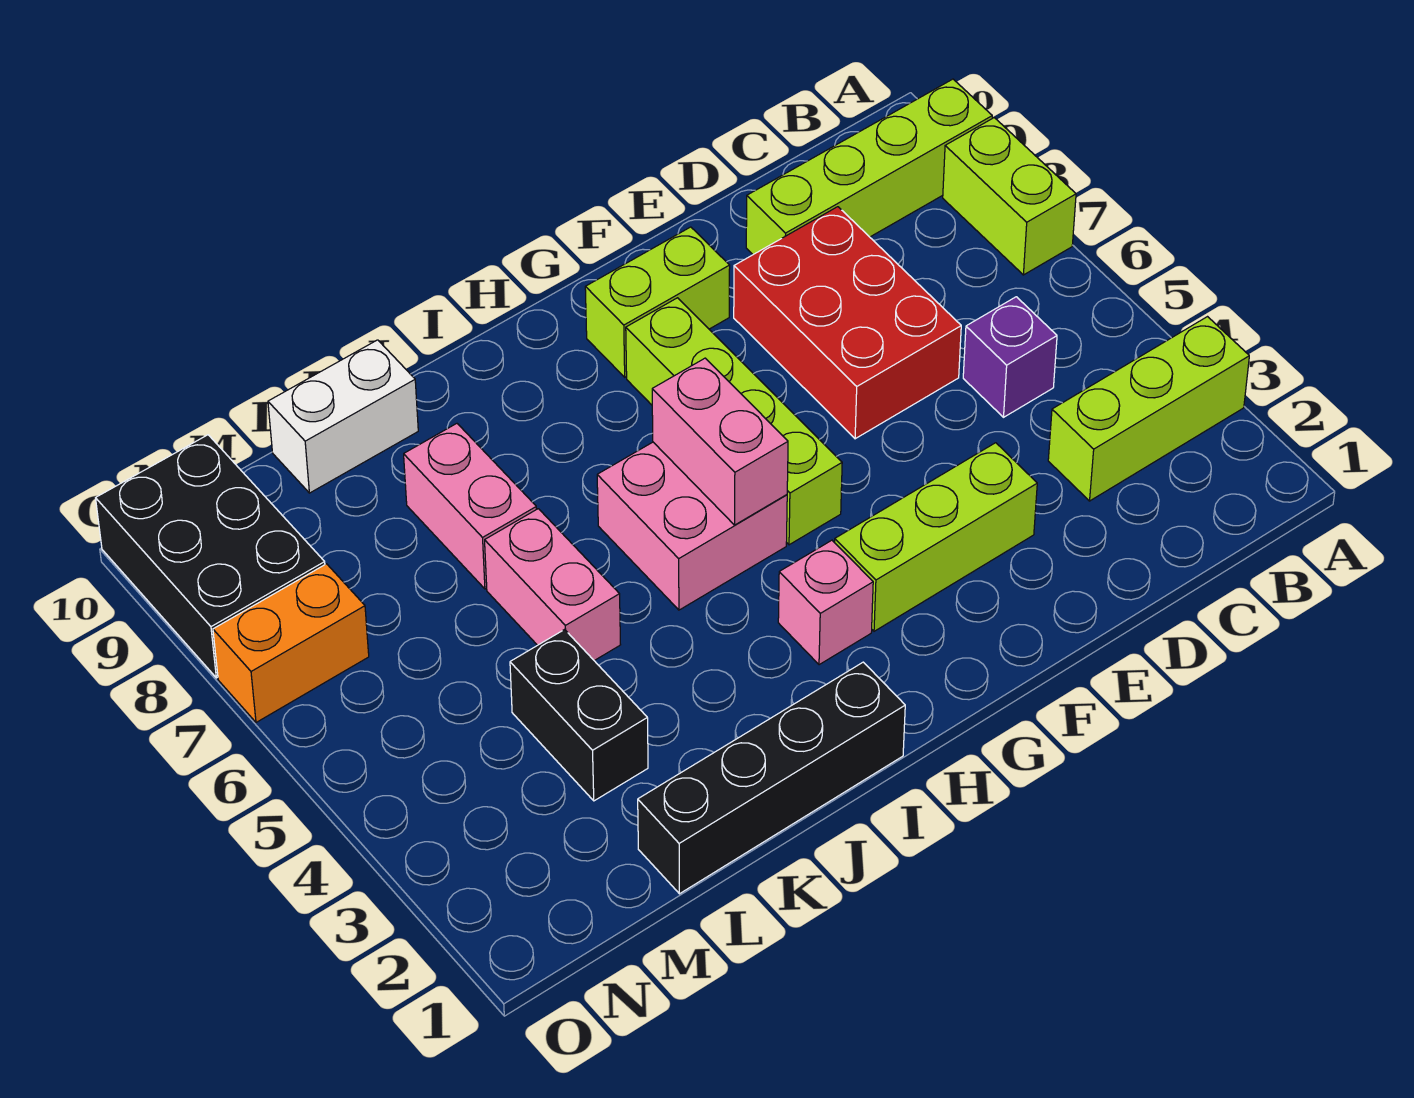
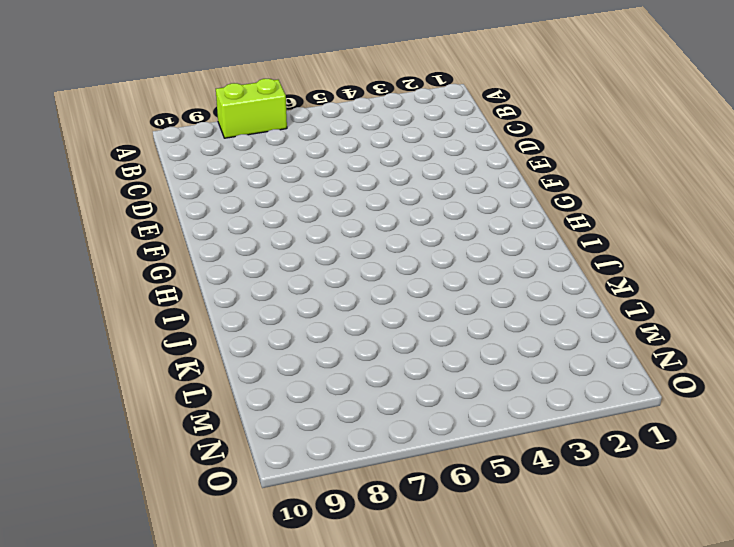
none -> lime 1x3 brick [1048,317,1249,501]
none -> lime 1x4 brick [746,79,992,254]
none -> purple 1x1 brick [963,297,1057,417]

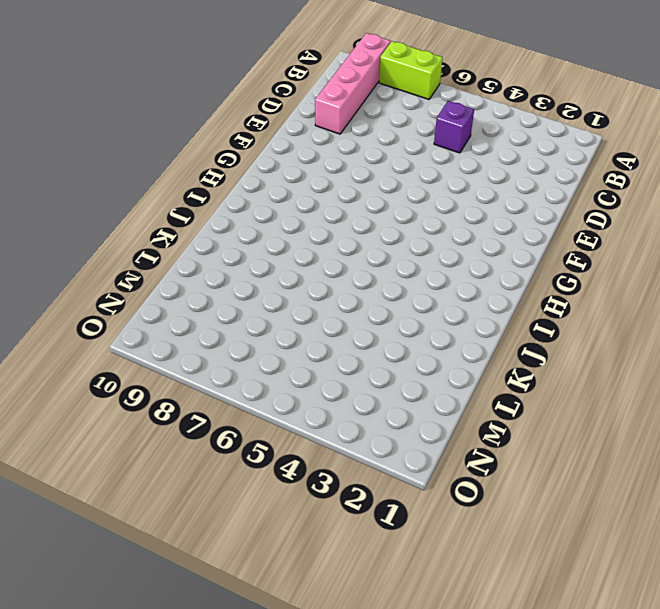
pink 1x4 brick [315,33,391,134] -> lime 1x4 brick [746,79,992,254]
none -> lime 1x3 brick [1048,317,1249,501]
none -> red 2x3 brick [734,207,961,439]
none -> lime 1x3 brick [835,443,1037,631]

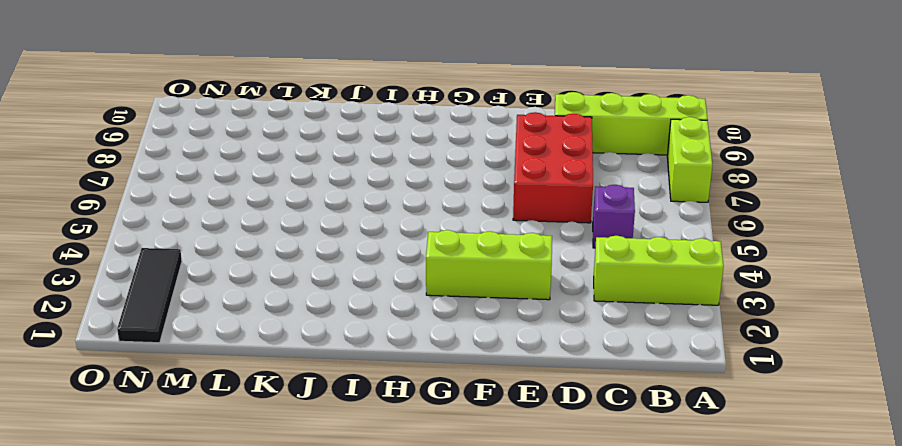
black 1x3 tile [117,248,182,343] -> none
none -> lime 1x2 brick [585,227,730,377]
none -> lime 1x4 brick [626,298,842,545]
none -> pink 1x1 brick [778,540,873,665]

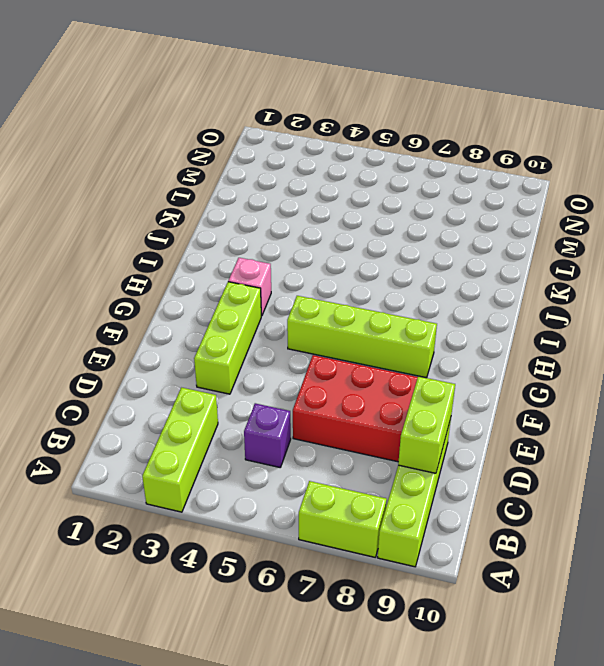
lime 1x2 brick [398,376,455,473] -> lime 1x2 brick moved to [585,227,730,377]
none -> pink 2x2 brick [597,442,787,610]
none -> black 1x4 brick [638,662,905,894]
none -> pink 1x2 brick [485,509,621,661]

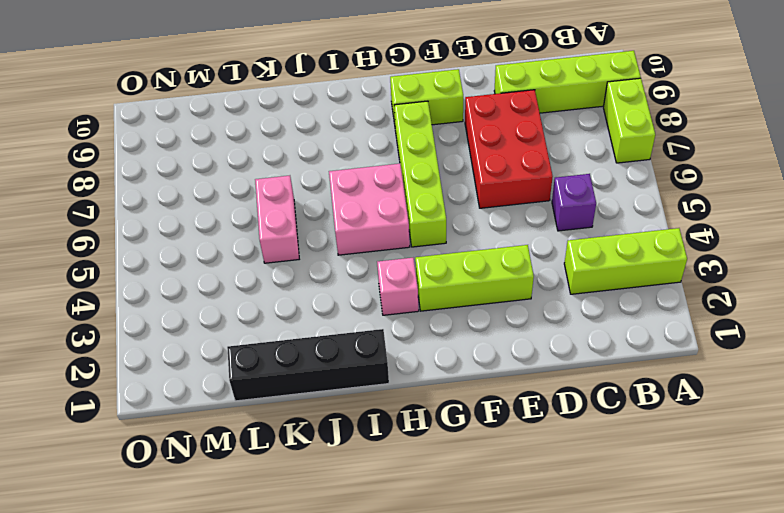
none -> pink 1x2 brick [404,424,537,589]
none -> white 1x2 brick [268,340,418,493]
none -> black 1x2 brick [510,630,648,801]

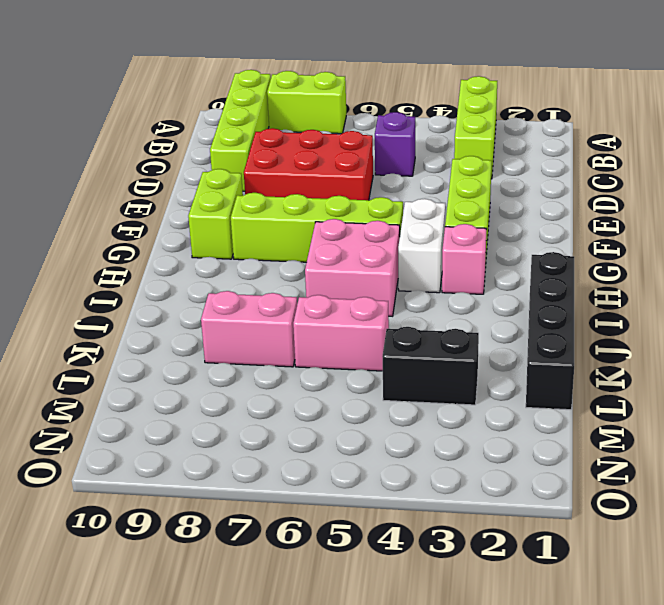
white 1x2 brick [398,199,445,293] -> white 1x2 brick moved to [268,340,418,493]
none -> orange 1x2 brick [213,564,369,722]
none -> black 2x3 brick [96,435,325,678]
none -> pink 1x2 brick [652,358,788,525]

